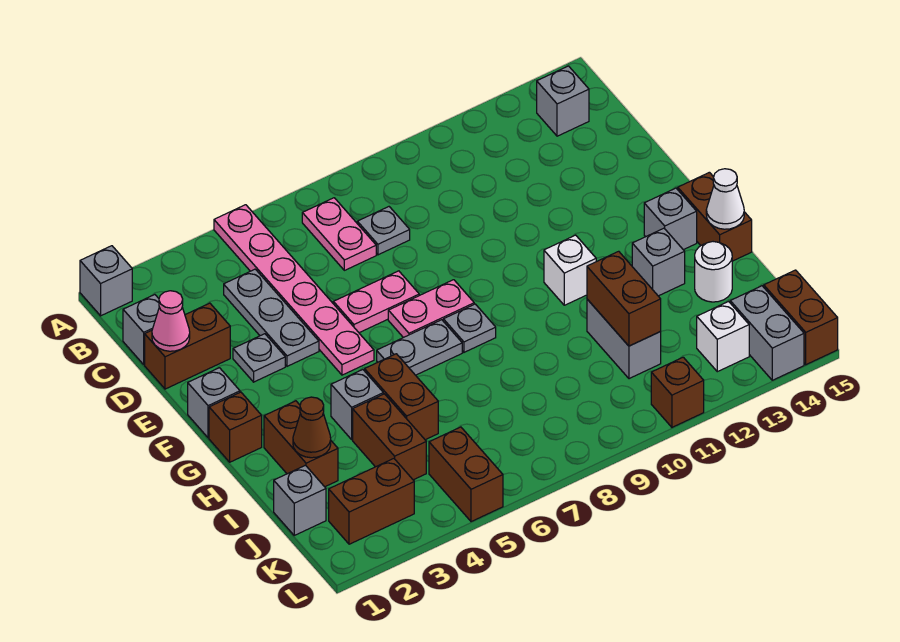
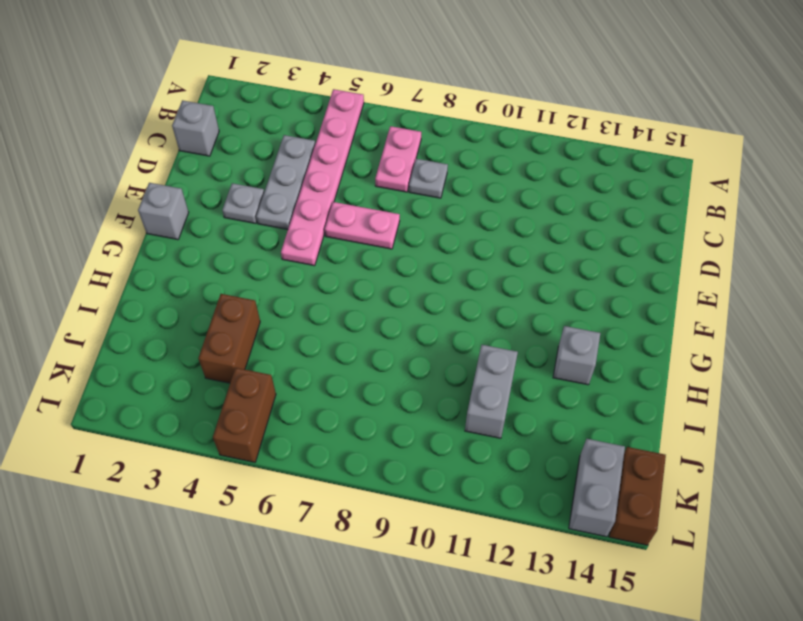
none -> grey 1x1 brick [80,246,132,316]
none -> grey 1x1 brick [537,66,589,136]
none -> brown 1x2 brick [145,303,230,389]
none -> pink 1x2 plate [388,280,474,338]

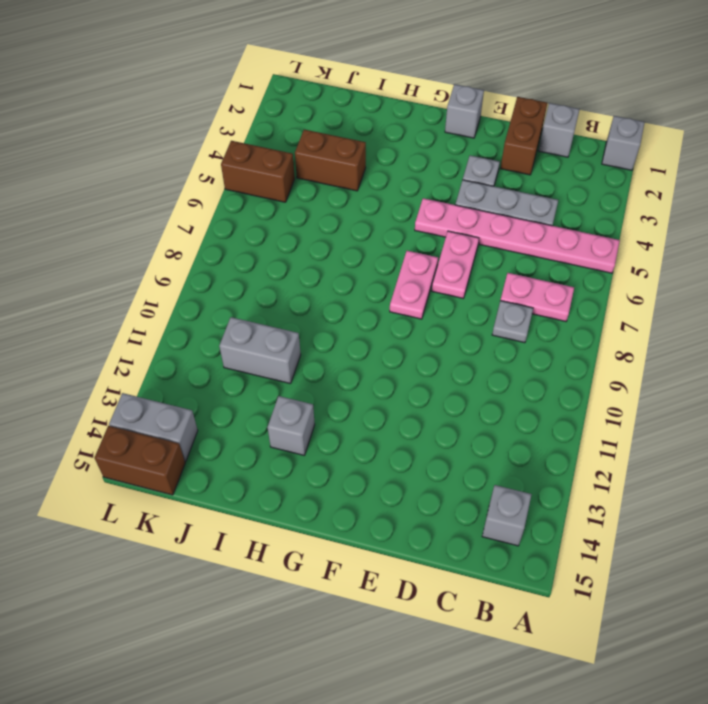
none -> brown 1x1 brick [209,392,262,462]
none -> grey 1x2 plate [377,320,462,375]
none -> grey 1x1 plate [443,304,496,352]
none -> white 1x1 brick [544,235,596,305]

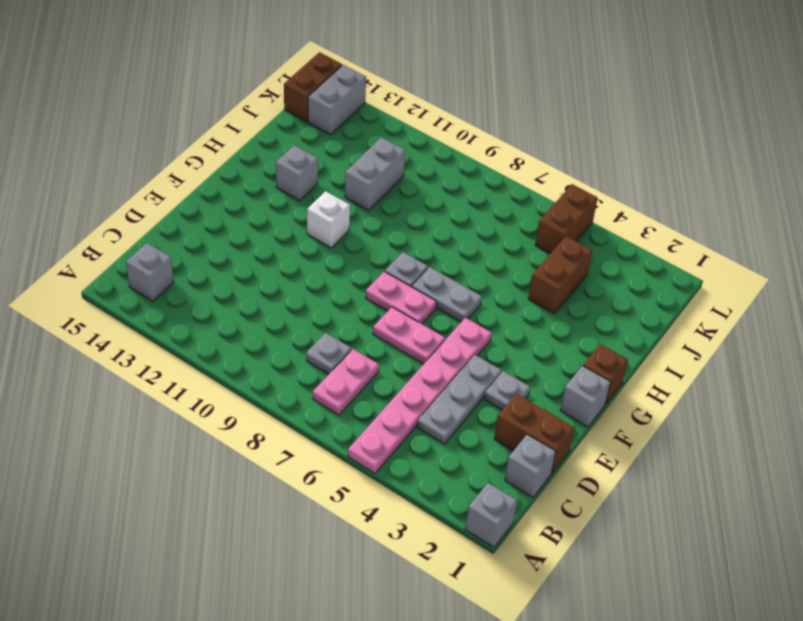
none -> grey 1x1 brick [644,188,697,250]
none -> brown 1x2 brick [678,172,752,261]
none -> brown 1x2 brick [264,401,338,487]
none -> grey 1x1 brick [331,370,383,439]

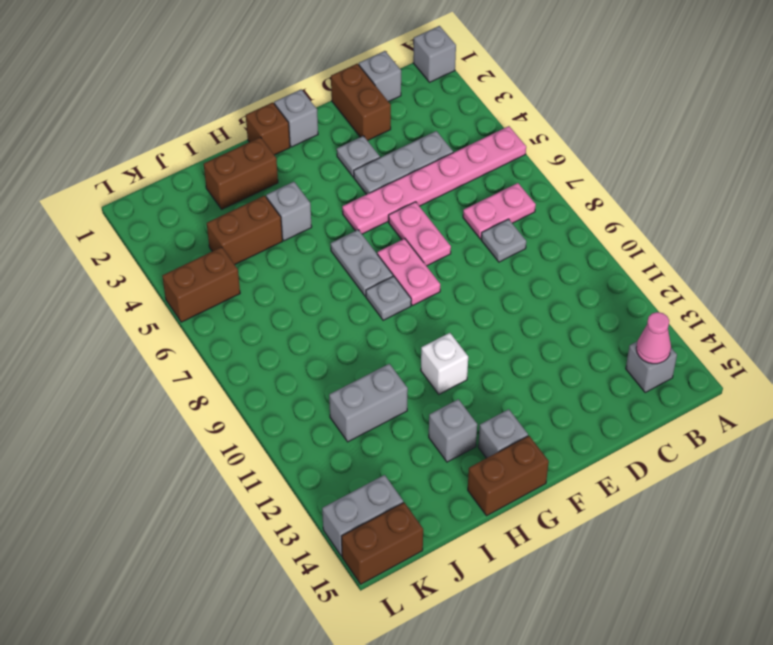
pink 1x1 cone [636,312,671,364] -> pink 1x1 cone moved to [152,291,190,351]
none -> brown 1x2 brick [365,354,438,440]
none -> white 1x1 round brick [695,242,732,302]
none -> grey 1x1 brick [274,465,326,535]
none -> brown 1x2 brick [329,459,414,544]

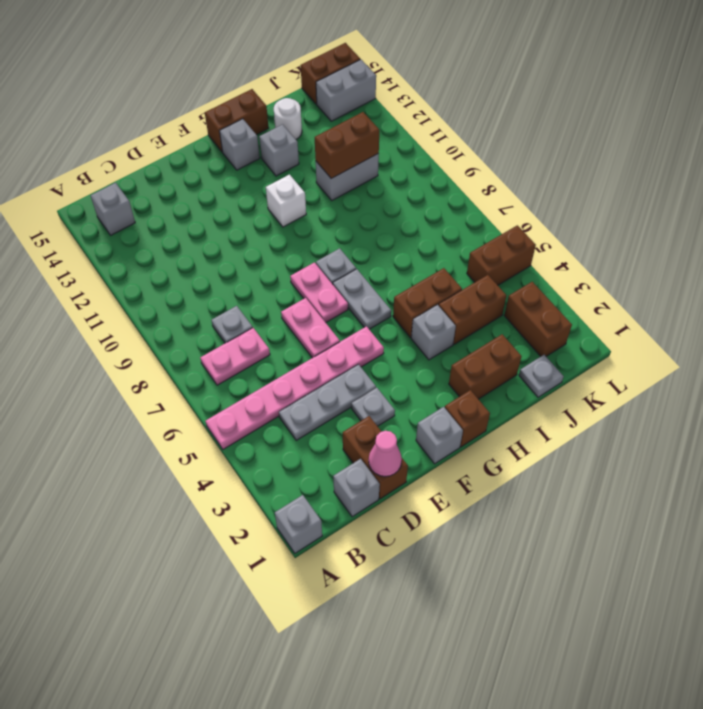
grey 1x1 plate [519,355,564,397] -> grey 1x1 brick [274,465,326,535]
none -> white 1x1 brick [697,302,749,372]
none -> brown 1x1 brick [651,357,704,427]
none -> white 1x1 cone [706,169,744,229]
none -> brown 1x1 cone [293,397,331,458]

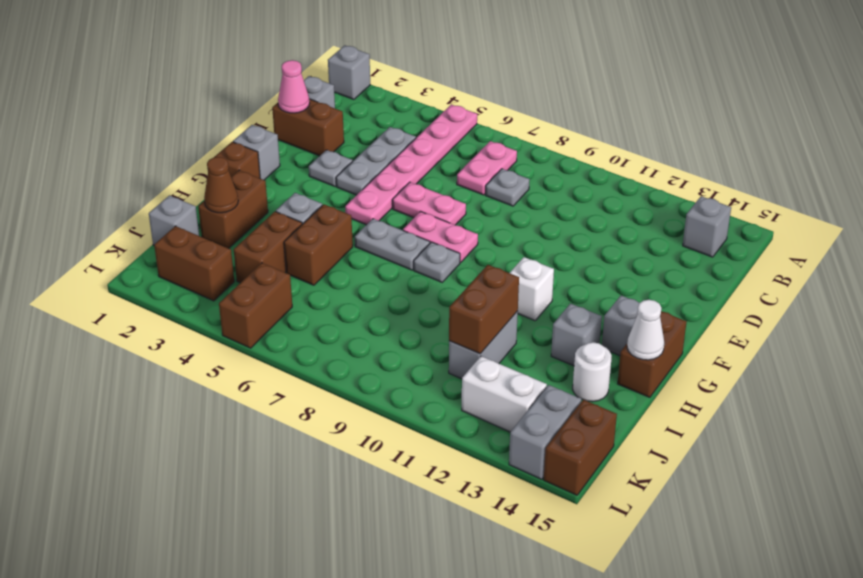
white 1x2 brick [462,356,547,432] -> white 1x1 brick [697,302,749,372]
none -> brown 1x1 brick [651,357,704,427]

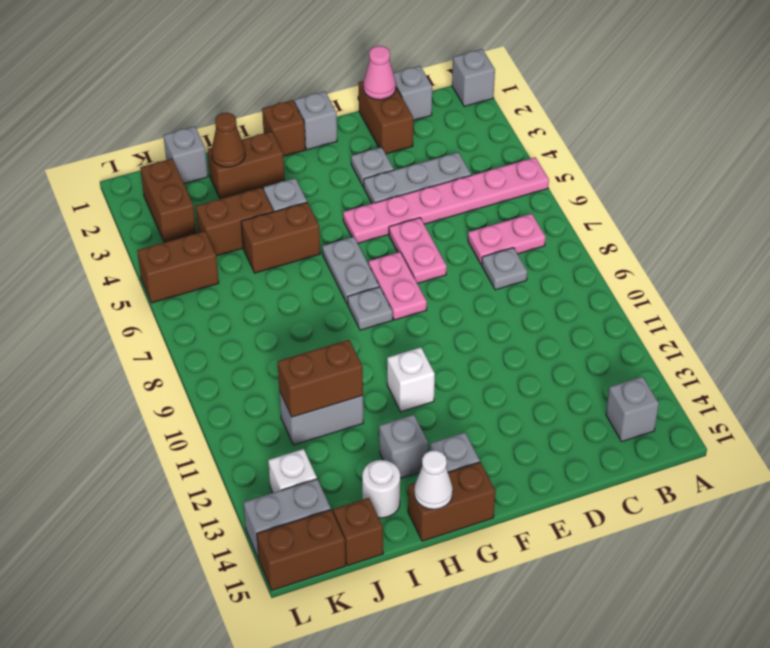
brown 1x1 brick [333,498,383,565] -> brown 1x1 brick moved to [651,357,704,427]

